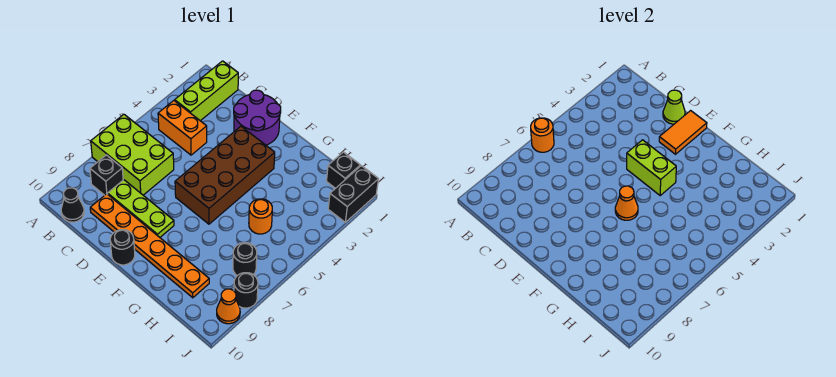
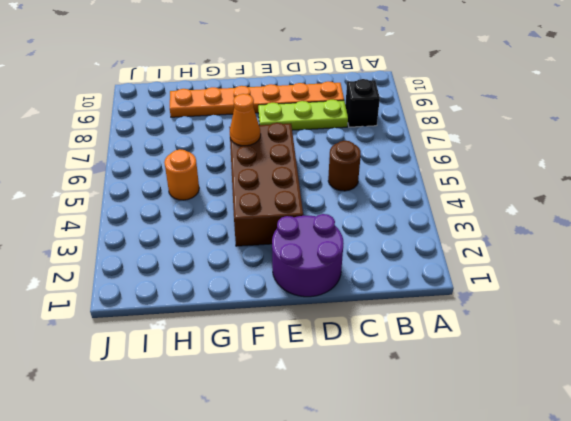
brown 1x1 round brick [328,141,361,191] -> none
none -> lime 2x3 brick [91,115,174,195]
none -> lime 1x3 brick [175,61,238,121]
none -> orange 1x2 brick [158,101,207,155]

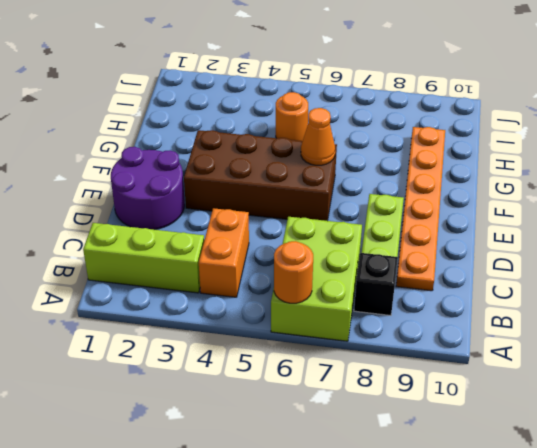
none -> black 1x1 cone [61,188,84,222]
none -> black 1x1 round brick [110,230,135,265]
none -> black 1x1 brick [326,152,360,188]

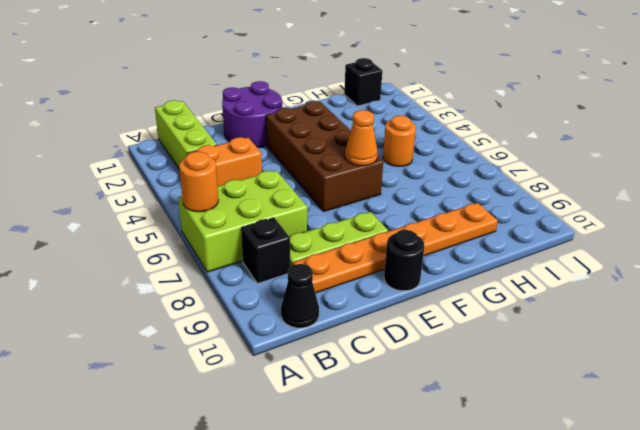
none -> black 1x1 round brick [233,243,257,275]
none -> black 1x2 brick [328,166,378,222]
none -> black 1x1 round brick [234,273,258,308]

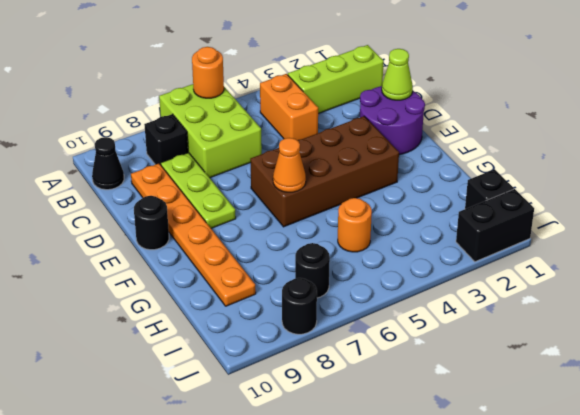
none -> orange 1x1 cone [217,289,240,324]
none -> orange 1x2 tile [659,111,707,154]
none -> lime 1x2 brick [627,140,676,195]

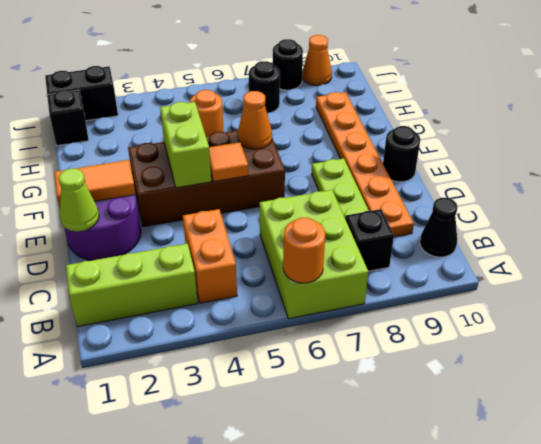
orange 1x1 tile [209,142,248,182] -> none

